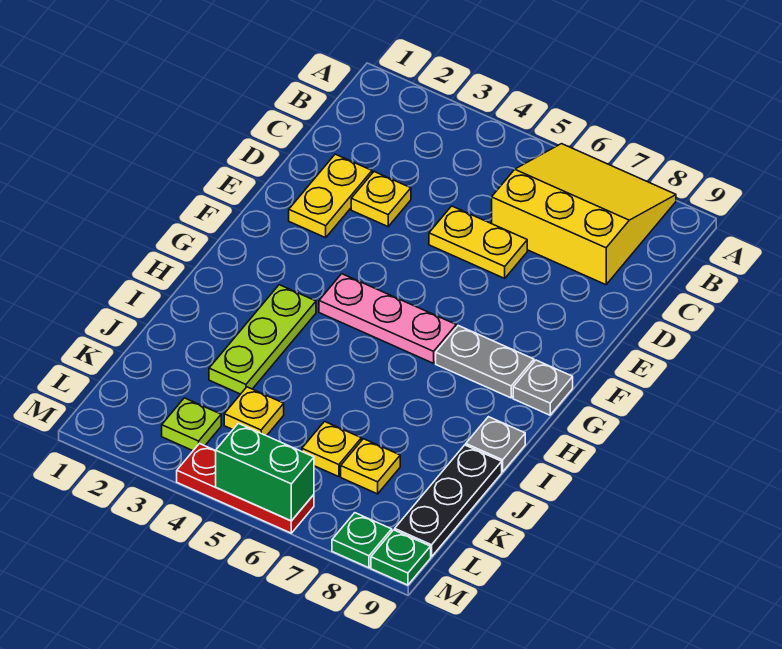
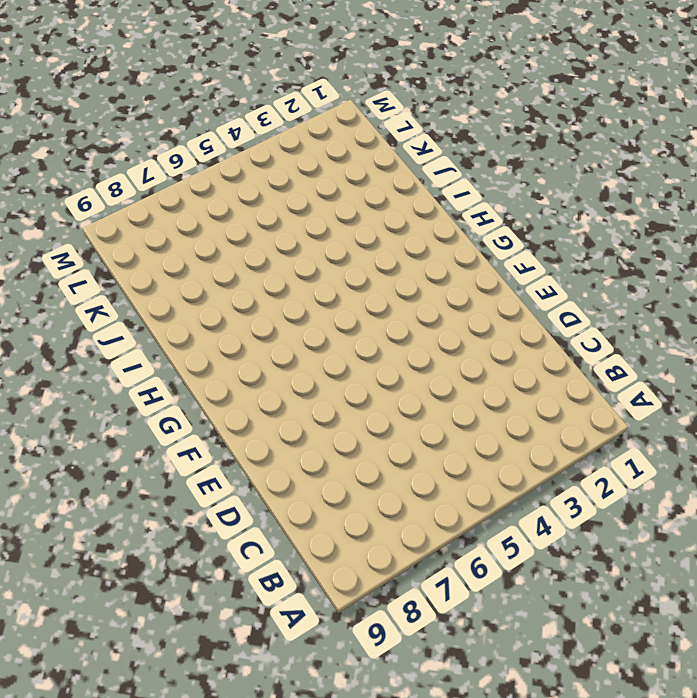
none -> yellow 3x3 slope [492,144,676,285]
none -> yellow 1x2 plate [289,154,372,238]
none -> yellow 1x1 plate [351,172,411,226]

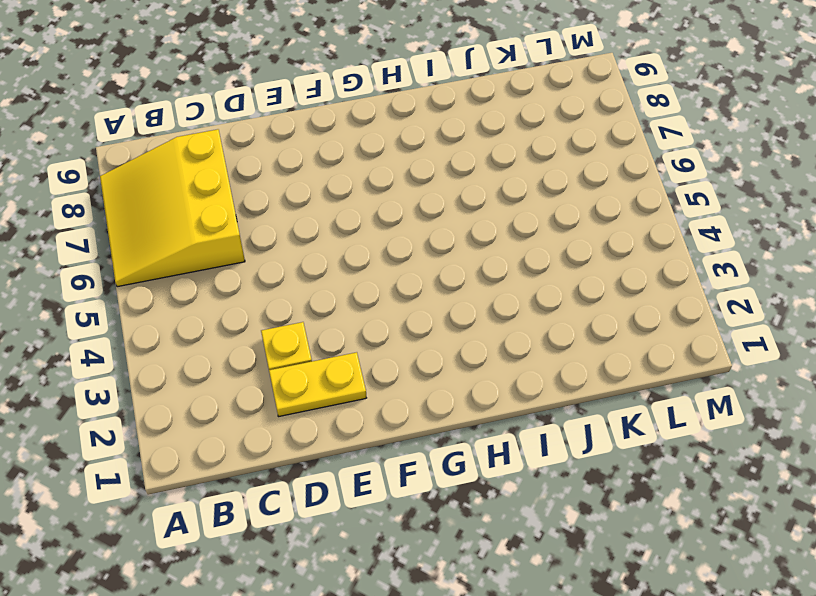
none -> yellow 1x2 plate [429,206,527,278]
none -> pink 1x3 plate [319,274,456,363]
none -> grey 1x2 plate [436,326,534,398]

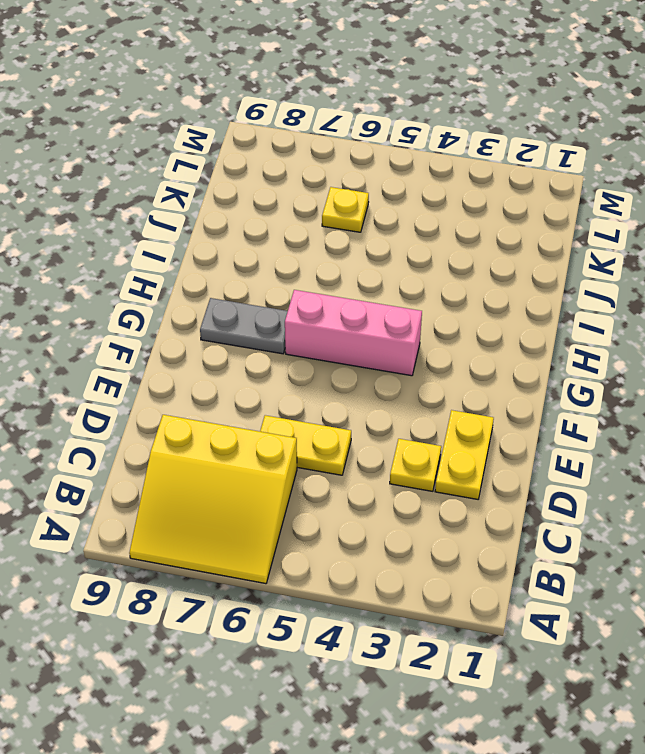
pink 1x3 brick [285,290,422,376] -> pink 1x3 plate [319,274,456,363]
none -> grey 1x1 plate [513,360,573,415]
none -> lime 1x3 plate [209,285,316,394]
none -> grey 1x1 plate [466,417,525,472]

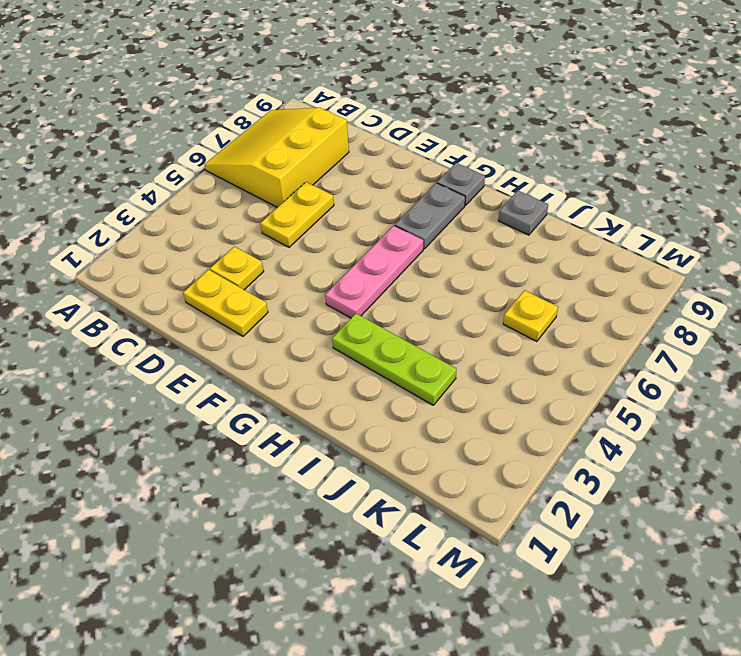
none -> black 1x3 plate [395,445,502,557]
none -> yellow 1x1 plate [224,387,284,436]
none -> yellow 1x1 plate [341,439,400,494]

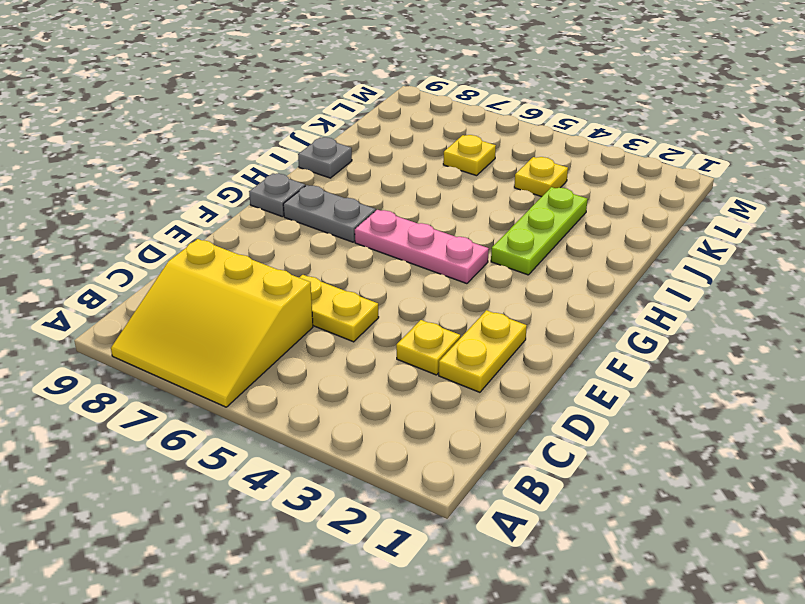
none -> black 1x3 plate [395,445,502,557]
none -> yellow 1x1 plate [341,439,400,494]
none -> lime 1x1 plate [162,398,221,451]

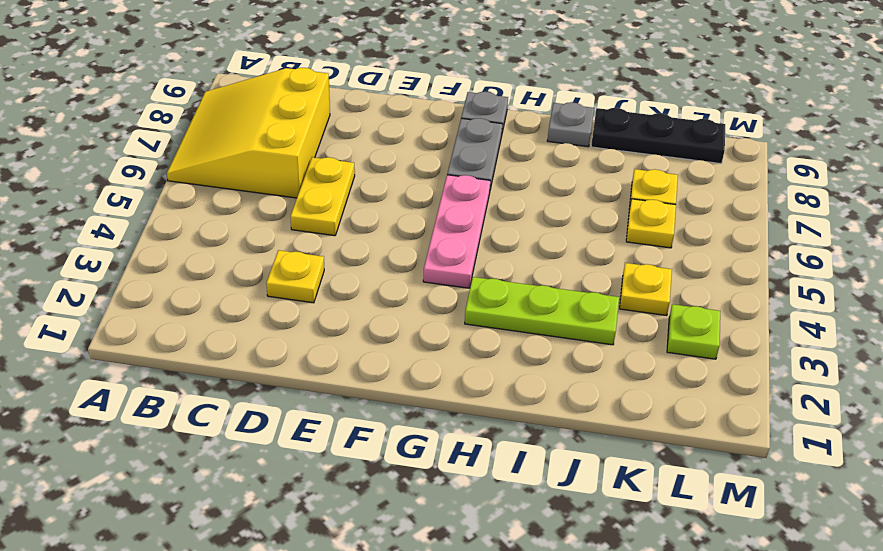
none -> yellow 1x2 plate [289,154,372,238]
none -> red 1x3 plate [177,444,314,533]
none -> green 1x1 plate [332,513,392,568]

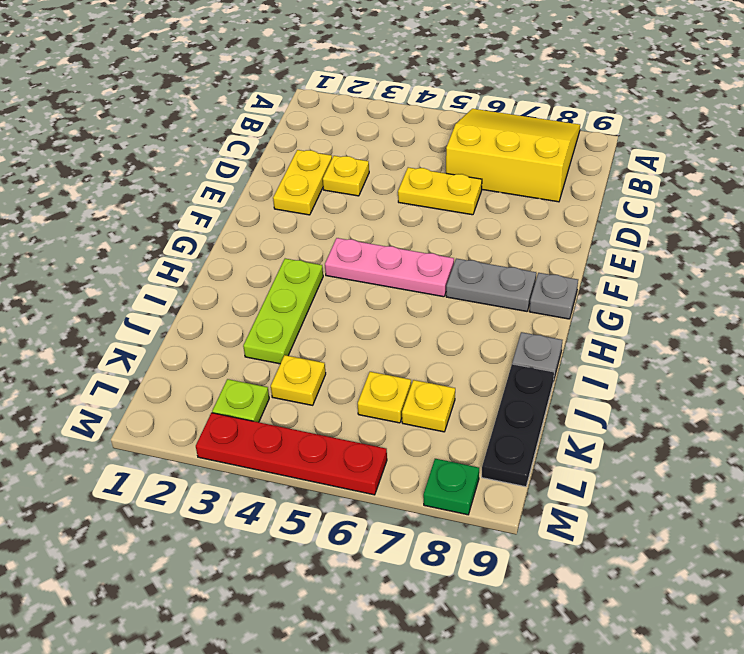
red 1x4 plate [196,413,387,495] -> red 1x3 plate [177,444,314,533]
none -> green 1x1 plate [371,530,431,585]
none -> green 1x2 brick [216,423,314,521]

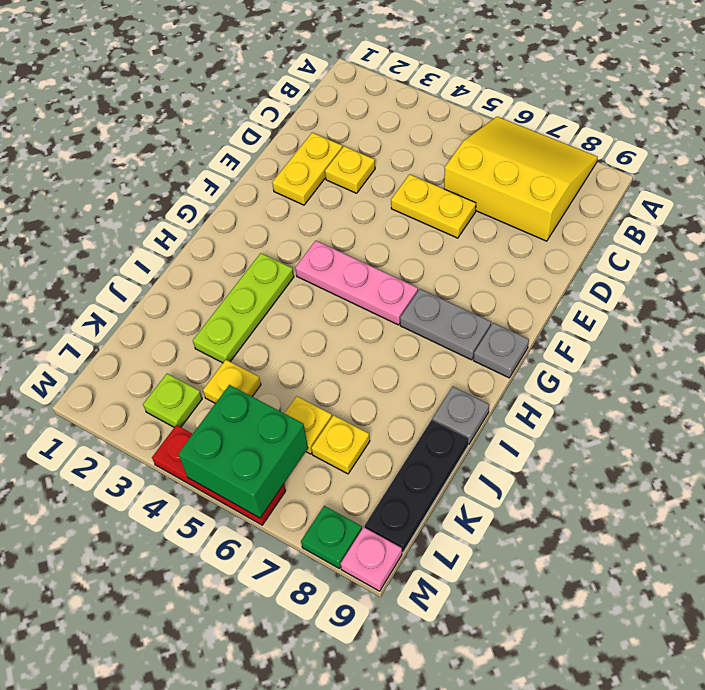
green 2x2 brick [178,385,308,518] -> green 1x2 brick [216,423,314,521]
pink 1x1 plate [341,527,402,591] -> green 1x1 plate [371,530,431,585]

